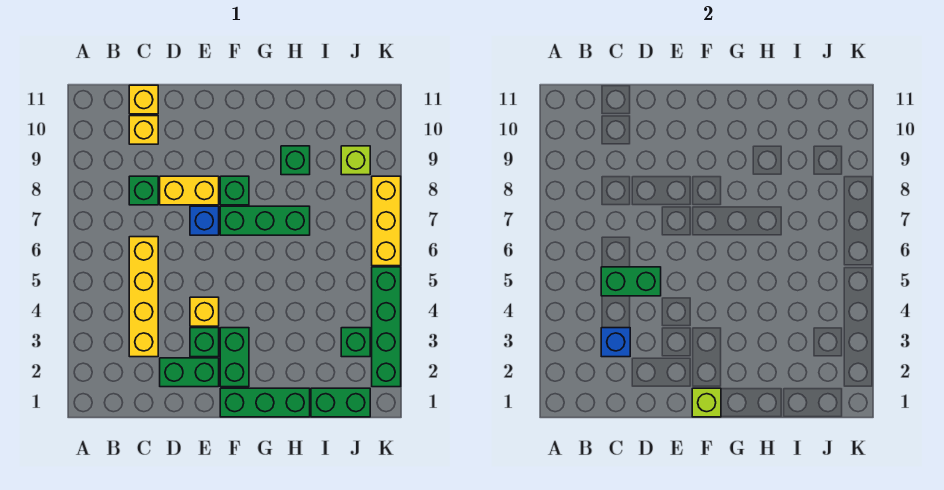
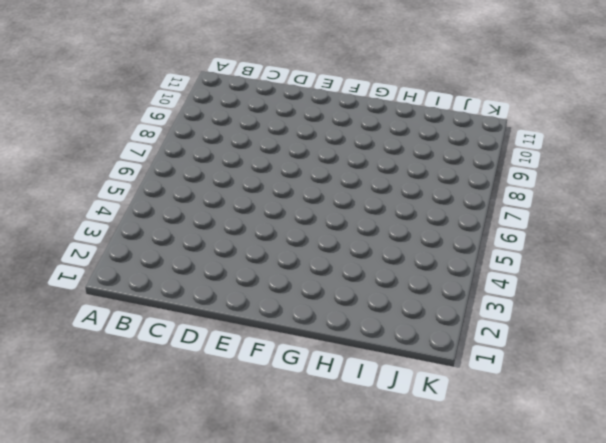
none -> yellow 1x4 brick [129,237,158,357]
none -> green 1x1 brick [129,176,158,205]
none -> yellow 1x1 brick [129,116,158,144]

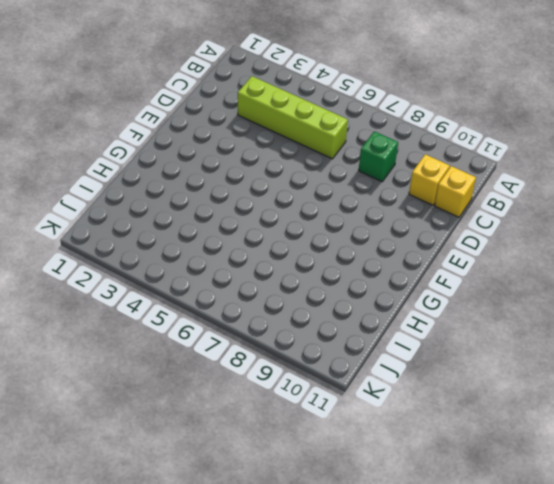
lime 1x4 brick [238,76,348,159] -> yellow 1x4 brick [129,237,158,357]
none -> green 1x2 brick [160,358,219,387]
none -> yellow 1x2 brick [160,176,219,205]
none -> green 1x1 brick [190,328,219,357]

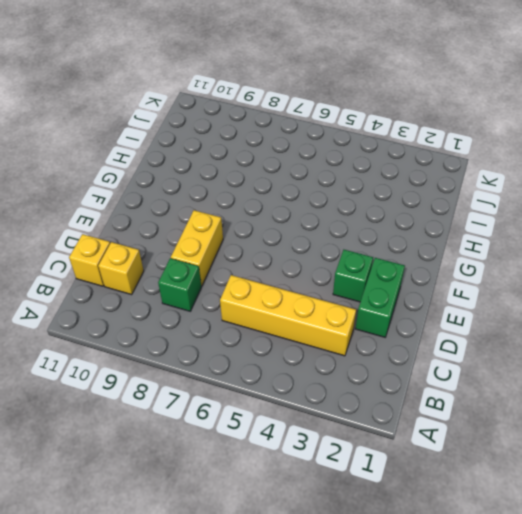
none -> yellow 1x1 brick [190,297,219,326]
none -> blue 1x1 brick [190,206,219,235]
none -> green 1x3 brick [220,388,310,417]

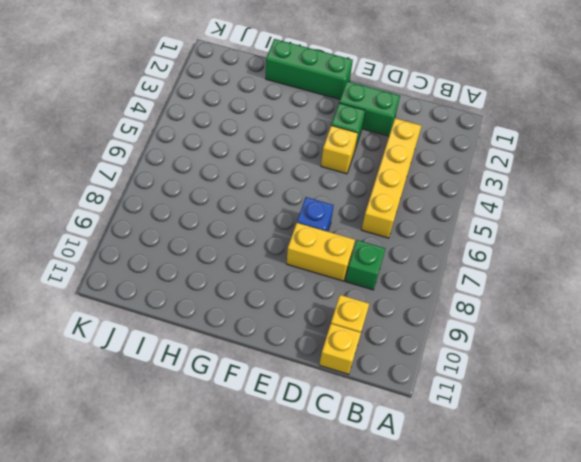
none -> green 1x2 brick [220,328,249,387]
none -> green 1x3 brick [220,206,310,235]
none -> green 1x1 brick [220,176,249,205]

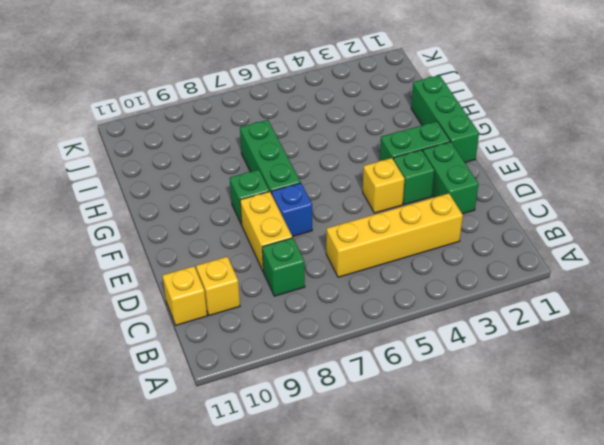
none -> green 1x1 brick [281,146,310,175]
none -> green 1x2 brick [311,388,370,417]
none -> green 1x1 brick [341,328,370,357]

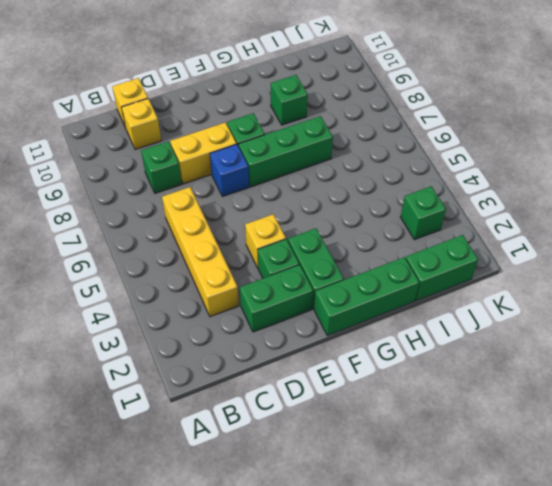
none -> lime 1x1 brick [341,146,370,175]
none -> green 1x4 brick [372,267,401,387]
none -> yellow 1x3 brick [372,176,401,266]

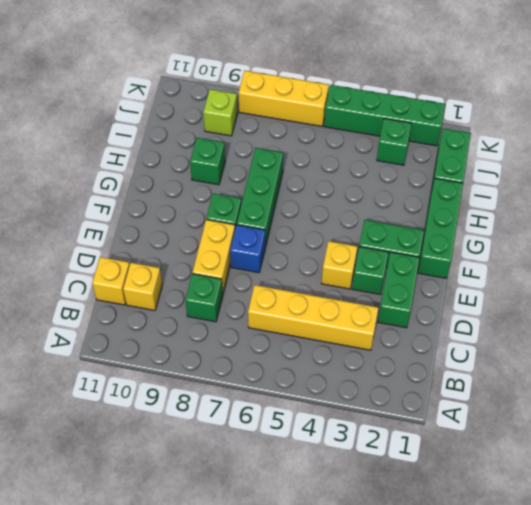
none -> blue 1x1 brick [601,328,630,357]
none -> green 1x2 brick [601,267,661,296]
none -> lime 1x1 brick [692,388,721,417]

